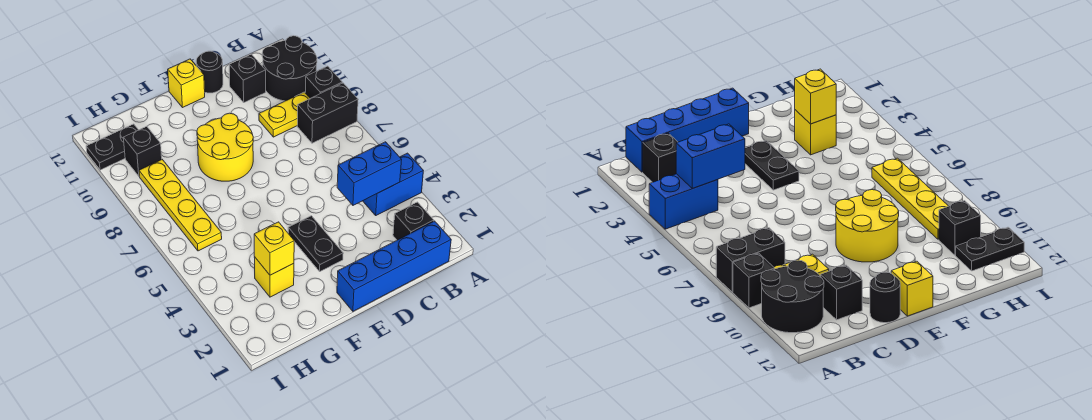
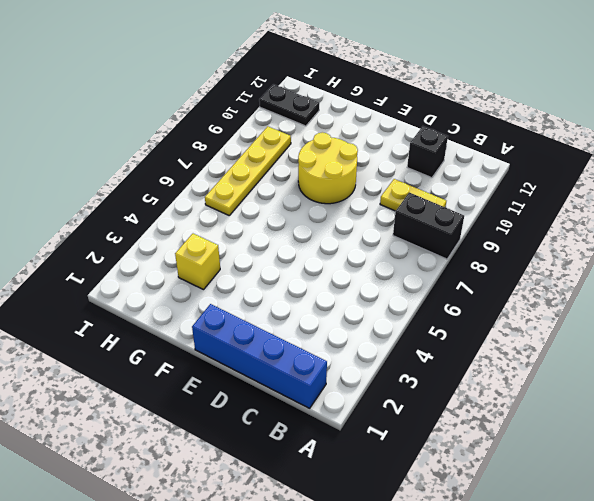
none -> blue 1x2 brick [363,153,423,215]
none -> black 1x1 brick [305,66,342,98]
none -> black 2x2 round brick [262,36,317,101]

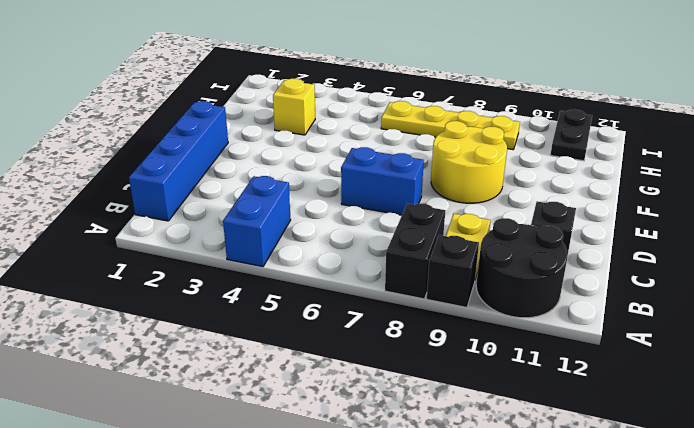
blue 1x2 brick [341,147,424,215] -> blue 1x2 brick turned to [337,142,401,205]
none -> black 1x1 brick [393,202,434,240]
none -> black 1x1 round brick [196,51,223,93]
none -> black 1x2 plate [288,216,343,271]

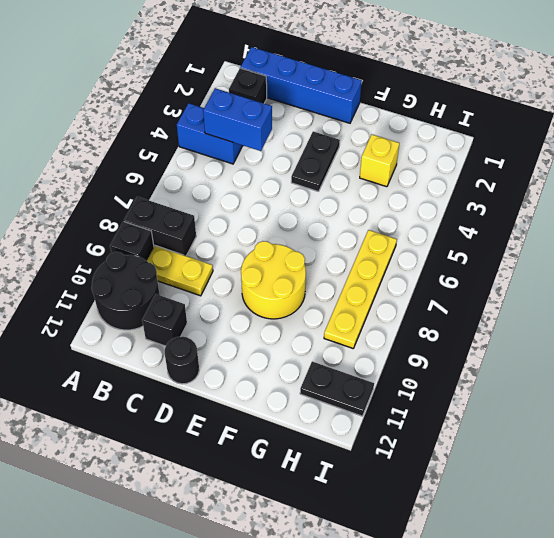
none -> yellow 1x1 brick [168,59,205,108]
none -> black 1x1 brick [123,126,162,176]
none -> yellow 1x1 brick [254,222,294,275]

